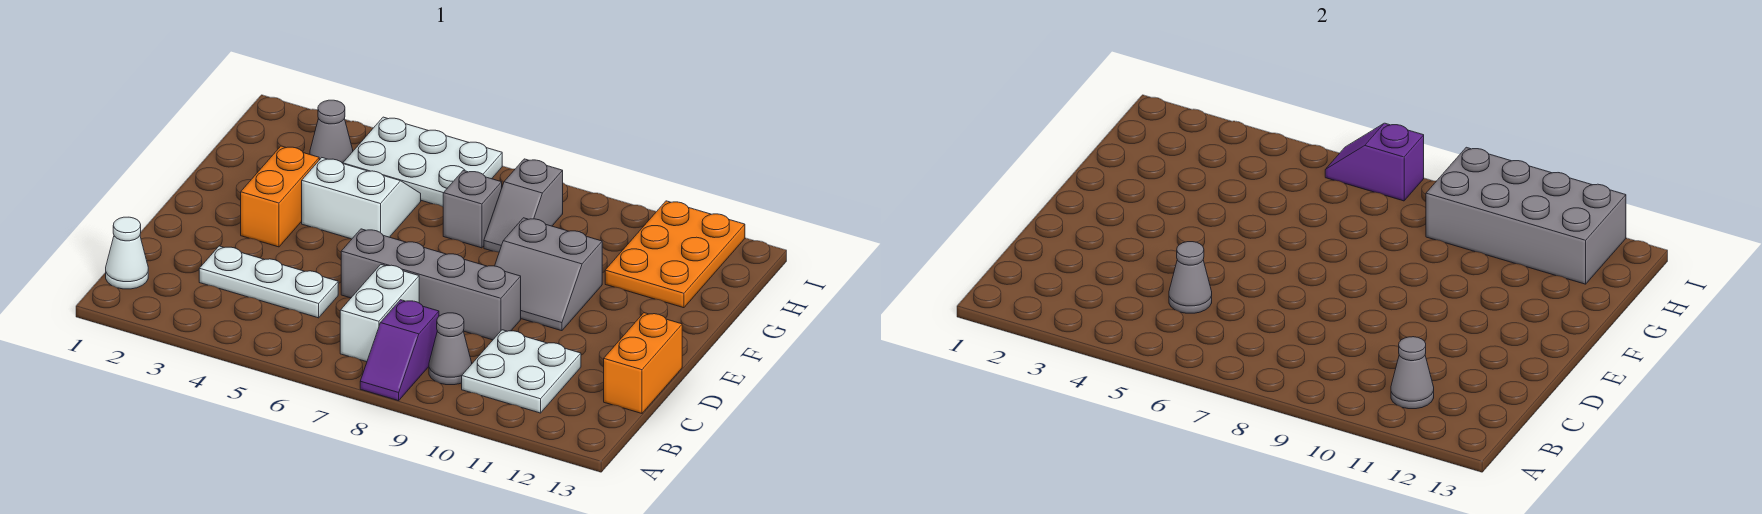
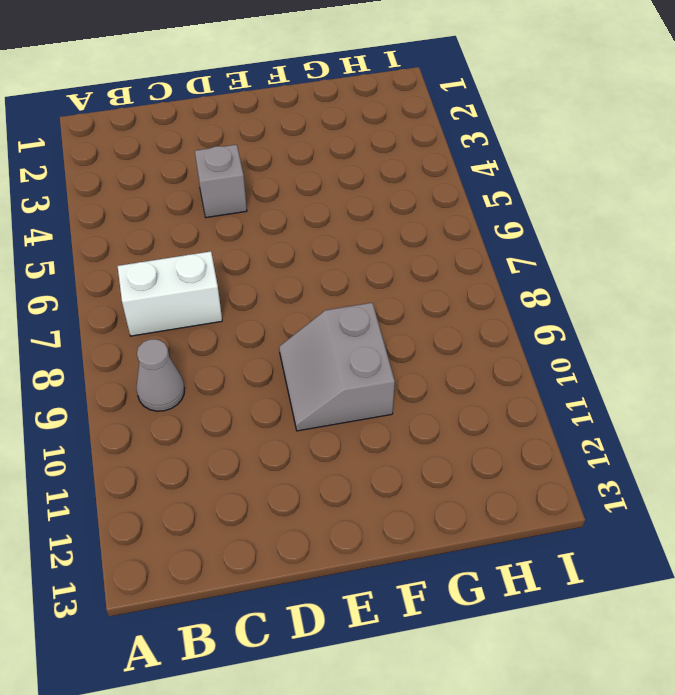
grey 1x1 brick [195,145,247,218] -> grey 1x1 brick moved to [443,171,502,248]
none -> purple 1x2 slope [360,300,439,401]
none -> white 1x1 cone [106,217,148,289]
none -> white 2x2 plate [462,330,581,413]

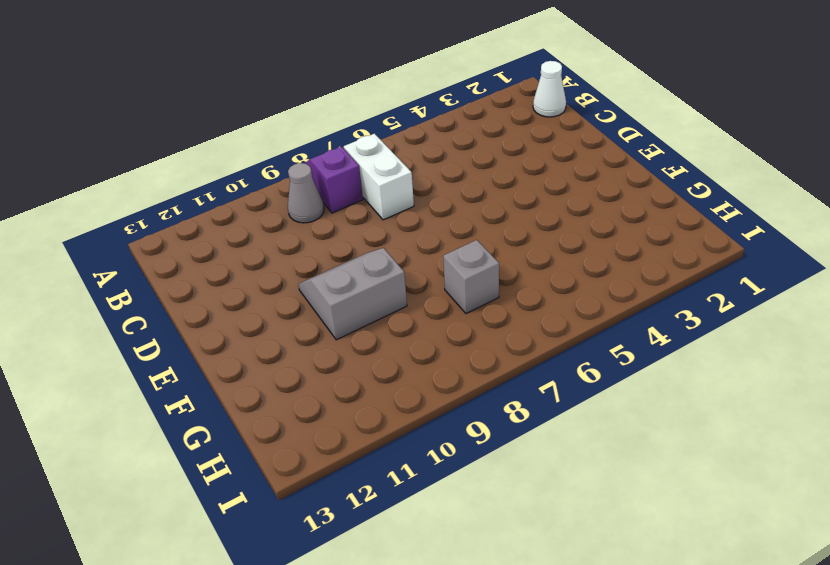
none -> white 2x2 plate [462,330,581,413]
none -> white 1x3 plate [199,246,338,318]
none -> orange 1x2 brick [604,313,682,413]

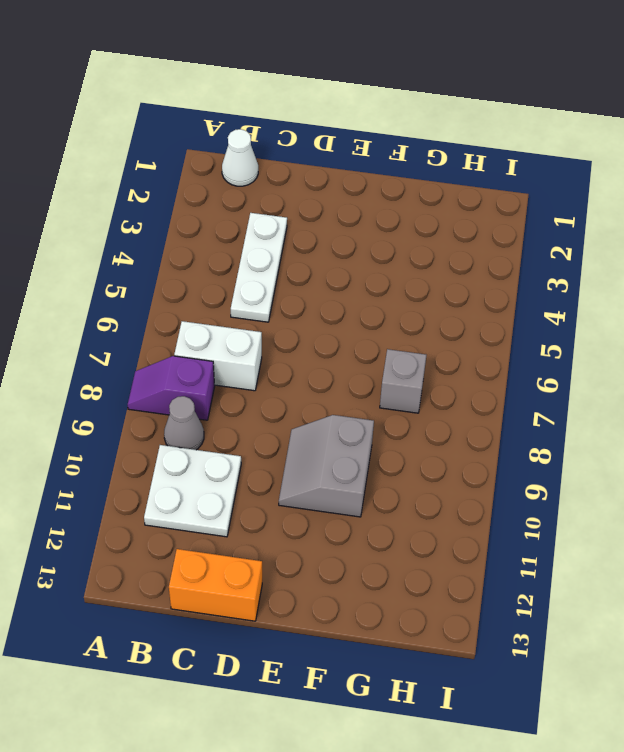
none -> grey 1x4 brick [341,229,521,340]
none -> orange 1x2 brick [241,146,319,247]
none -> white 2x2 slope [302,158,421,239]

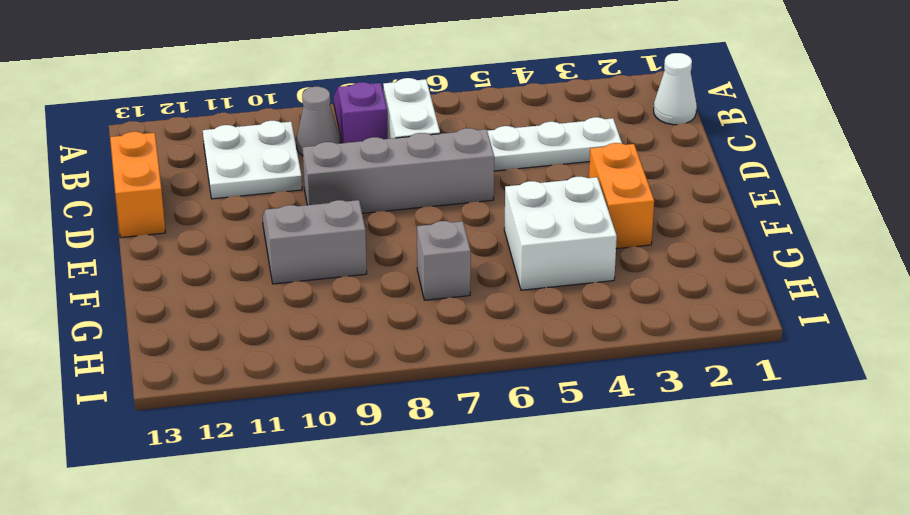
white 2x2 brick [504,177,617,290] -> white 2x2 slope [302,158,421,239]
none -> grey 1x2 slope [484,159,563,252]
none -> orange 2x3 plate [605,201,745,308]
none -> grey 1x1 cone [310,100,353,163]

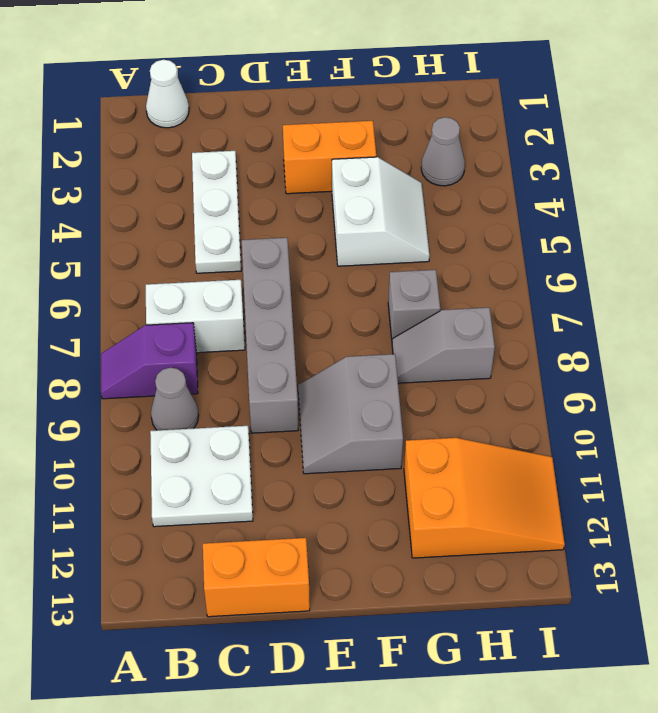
orange 2x3 slope [404,438,565,558] -> orange 2x3 plate [605,201,745,308]
none -> white 2x3 plate [343,117,502,207]
none -> grey 1x1 cone [1391,337,1434,409]
none -> grey 1x1 cone [1169,242,1212,313]

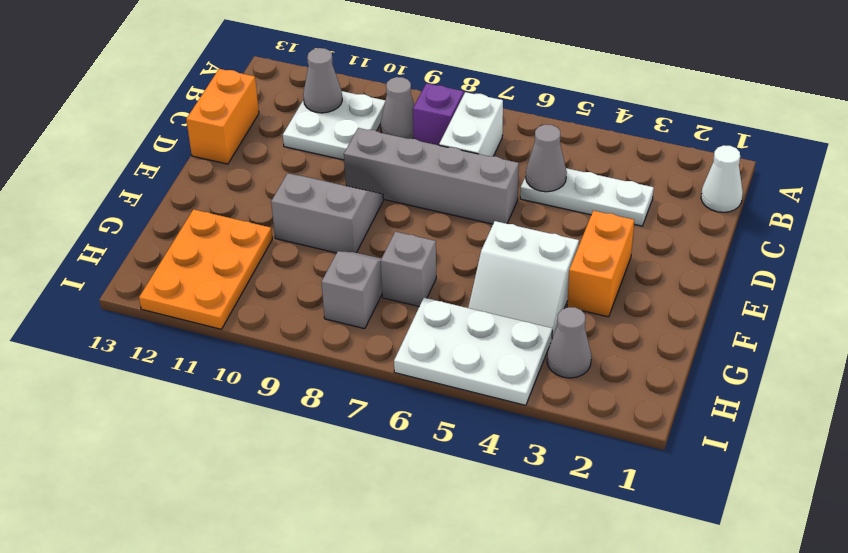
none -> grey 2x4 brick [1426,147,1626,284]
none -> purple 1x2 slope [1325,123,1424,201]

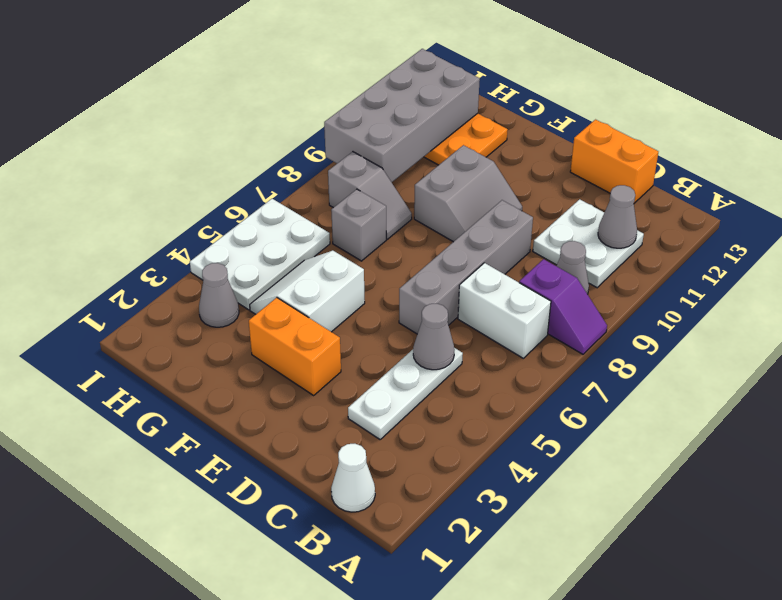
none -> purple 1x2 slope [1325,123,1424,201]

